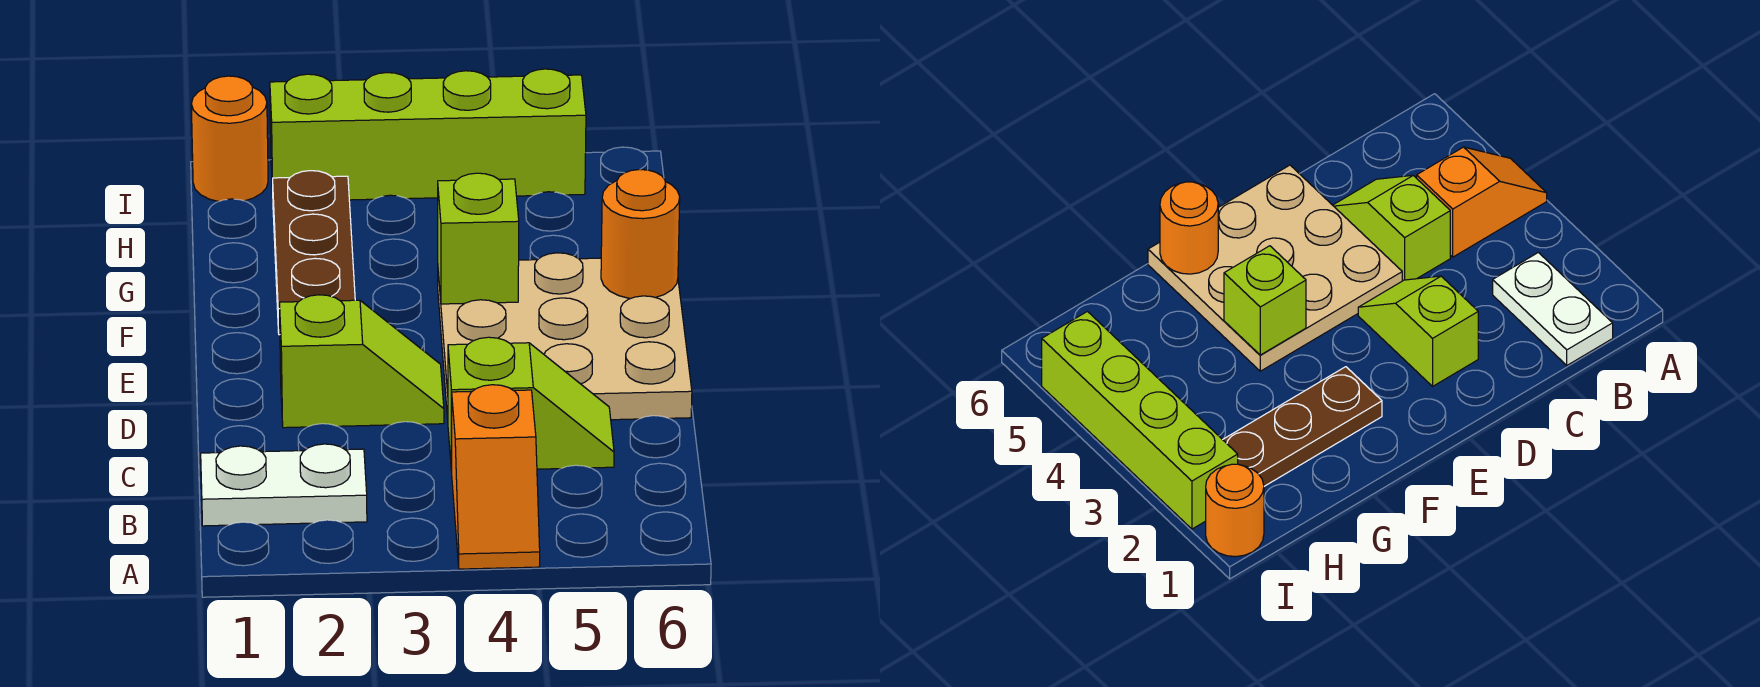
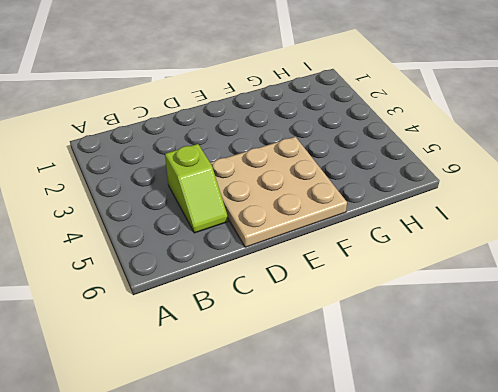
none -> orange 1x2 slope [452,385,540,569]
none -> white 1x2 plate [201,444,367,526]

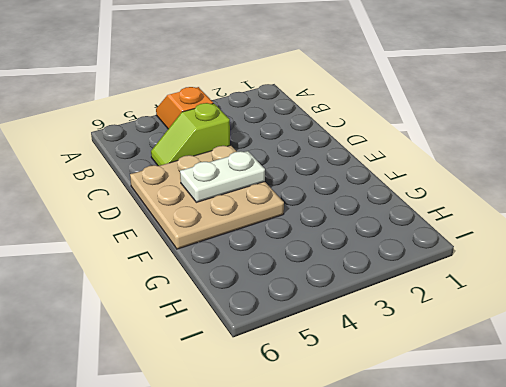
white 1x2 plate [180,151,265,202] -> white 1x2 plate moved to [201,444,367,526]
none -> lime 1x2 slope [280,295,444,428]
none -> brown 1x3 plate [273,171,355,335]

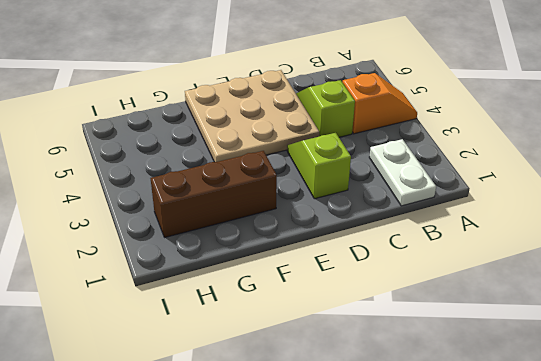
brown 1x3 brick [151,151,277,237] -> brown 1x3 plate [273,171,355,335]
none -> orange 1x1 round brick [191,76,268,202]
none -> lime 1x4 brick [270,69,586,200]

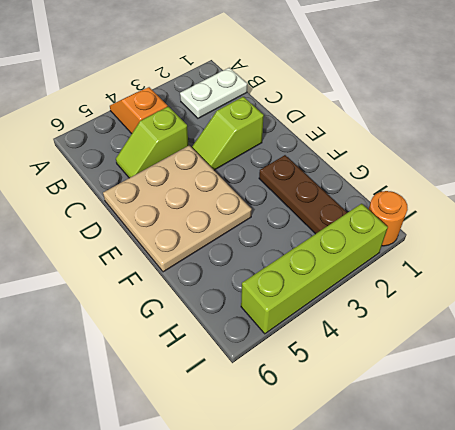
none -> lime 1x1 brick [438,173,519,304]
none -> orange 1x1 round brick [601,170,680,299]

